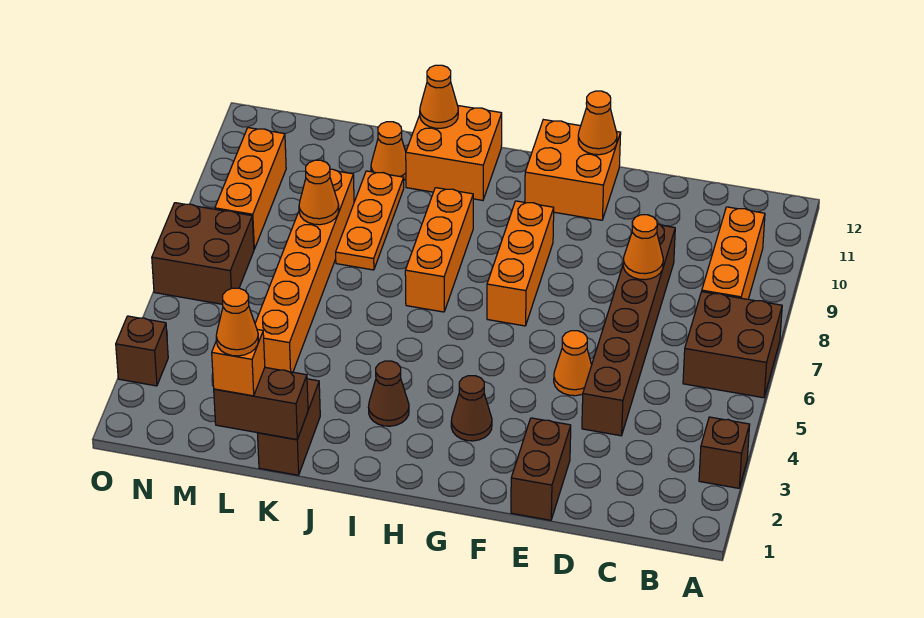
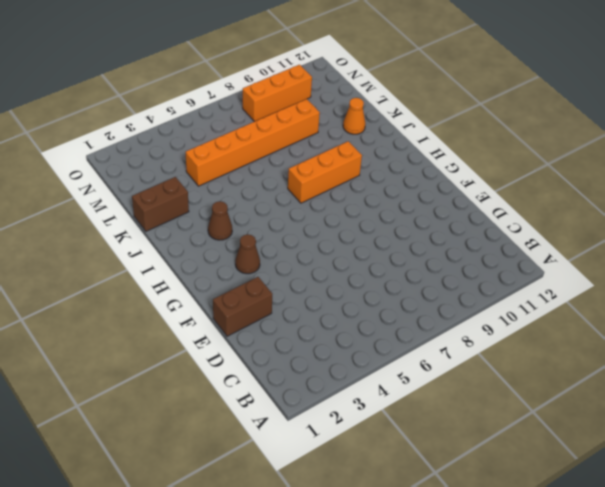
none -> brown 1x1 brick [699,417,750,488]
none -> brown 2x2 brick [683,292,782,398]
none -> orange 1x3 brick [702,207,765,299]

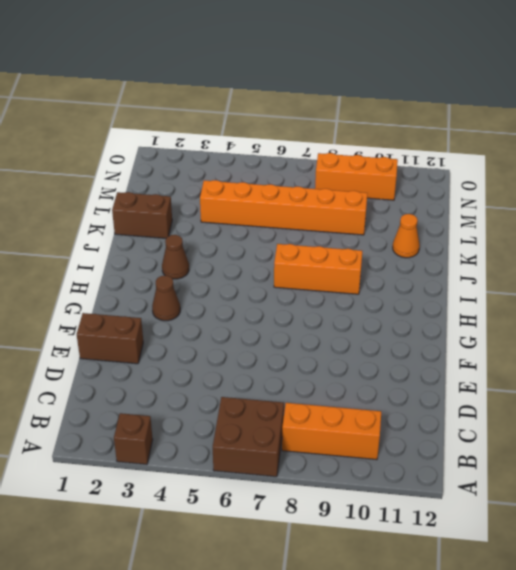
none -> brown 1x6 brick [582,224,675,436]
none -> orange 1x1 cone [554,331,592,396]
none -> orange 2x2 brick [525,120,621,220]

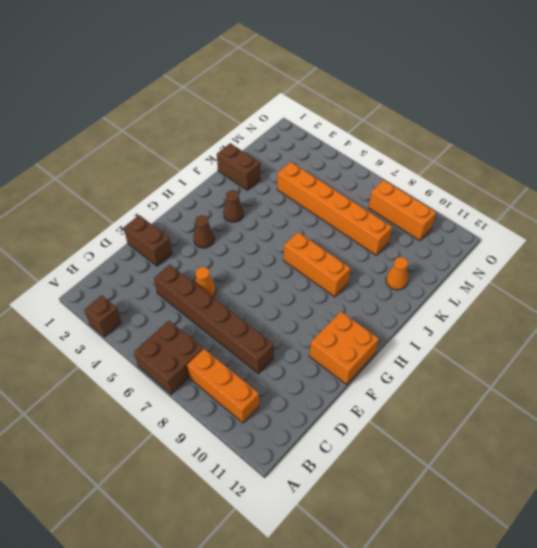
none -> orange 1x3 brick [487,201,554,326]
none -> orange 2x2 brick [406,106,502,200]
none -> orange 1x3 plate [336,171,404,270]

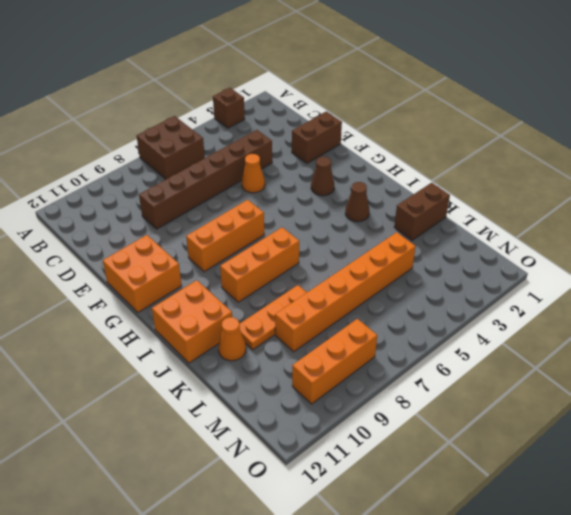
none -> orange 1x3 brick [702,207,765,299]
none -> brown 2x2 brick [152,203,254,304]
none -> brown 1x1 brick [116,316,168,386]

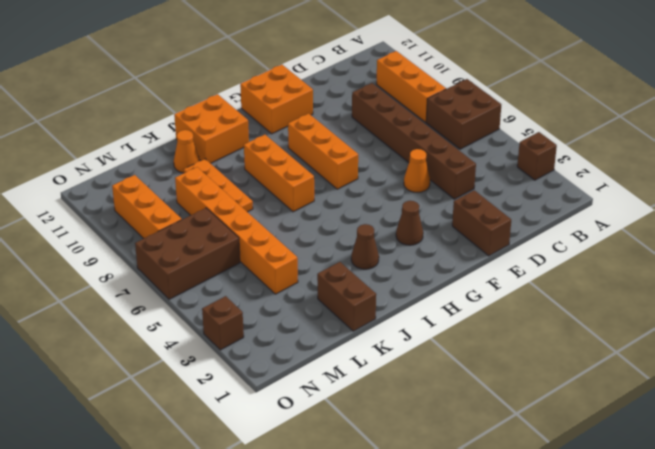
brown 2x3 brick [135,208,240,299] -> brown 2x2 brick [152,203,254,304]
none -> orange 1x1 cone [623,215,663,280]
none -> orange 1x1 cone [578,91,617,155]
none -> orange 1x1 cone [420,65,458,128]

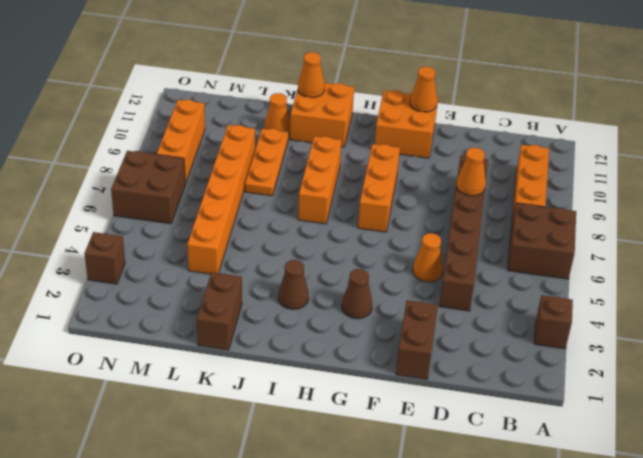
none -> brown 1x2 brick [214,367,308,440]
none -> orange 1x1 cone [299,160,339,225]
none -> orange 1x1 brick [212,330,265,396]

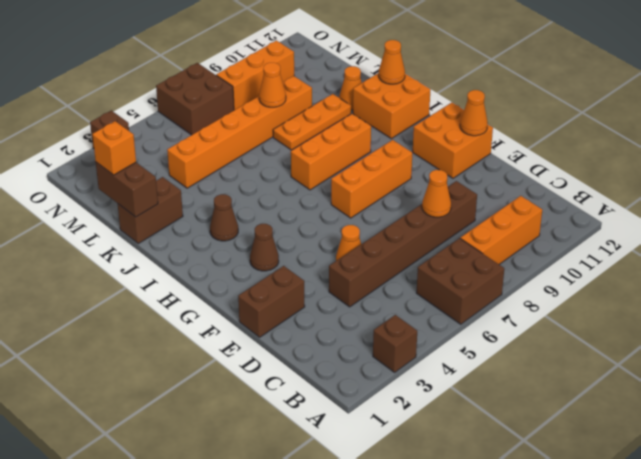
none -> orange 1x1 cone [216,288,258,356]

